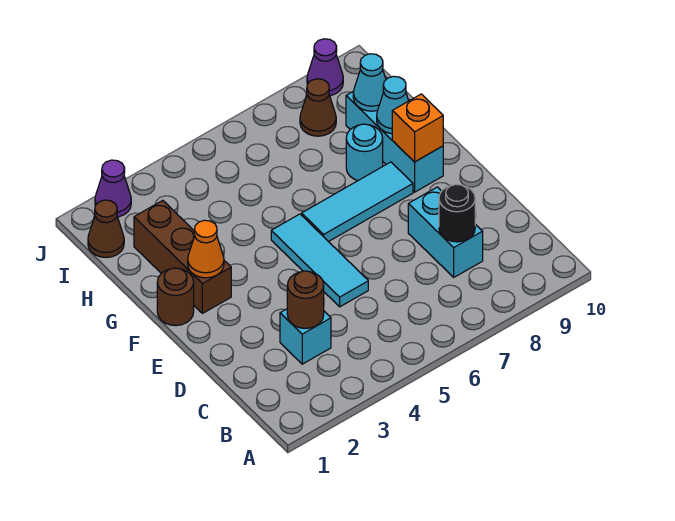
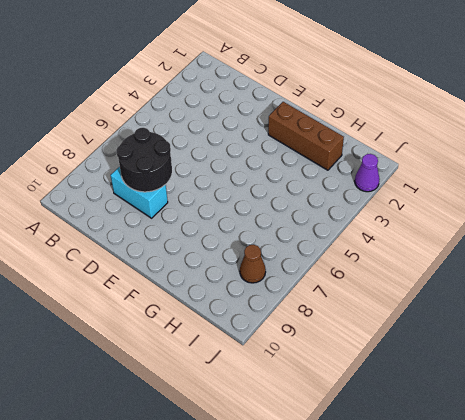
black 2x2 round brick [116,128,172,192] -> black 1x1 round brick [439,184,475,242]
none -> cyan 1x1 brick [280,309,331,364]
none -> cyan 1x3 tile [271,214,368,307]
none -> brown 1x1 round brick [157,268,194,326]

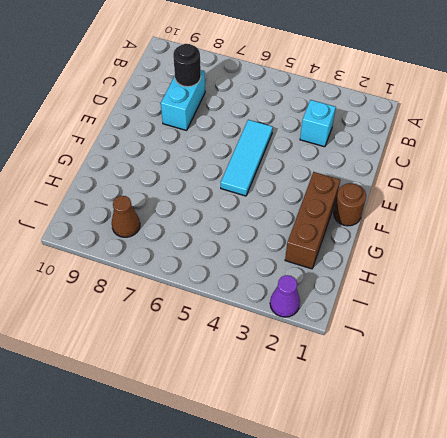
none -> cyan 1x3 tile [302,162,413,242]
none -> cyan 1x3 brick [346,91,443,192]
none -> cyan 1x1 round brick [346,124,383,180]

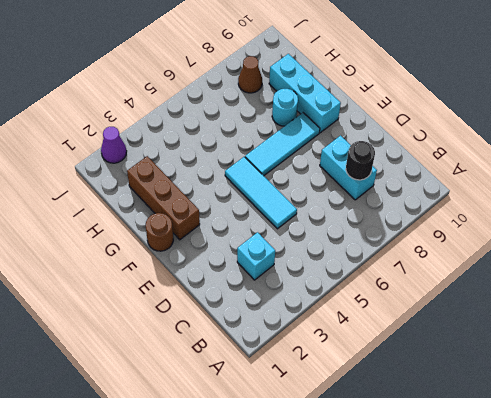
none -> brown 1x1 cone [88,200,124,258]
none -> purple 1x1 cone [307,39,343,96]
none -> brown 1x1 round brick [287,271,324,328]

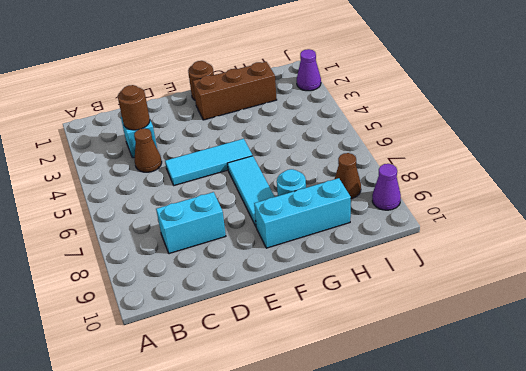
brown 1x1 cone [134,128,162,172] -> brown 1x1 cone moved to [88,200,124,258]
none -> black 1x1 round brick [439,184,475,242]
none -> orange 1x1 cone [188,220,224,278]
none -> orange 1x1 brick [392,94,443,162]

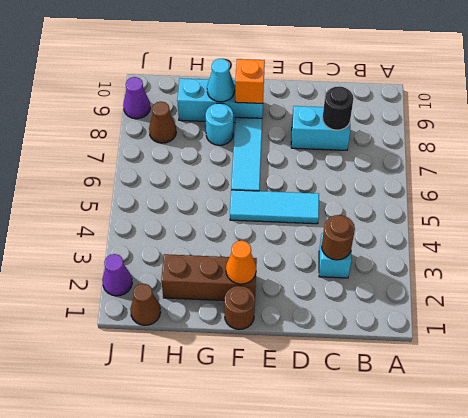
none -> cyan 1x1 cone [353,54,386,111]

